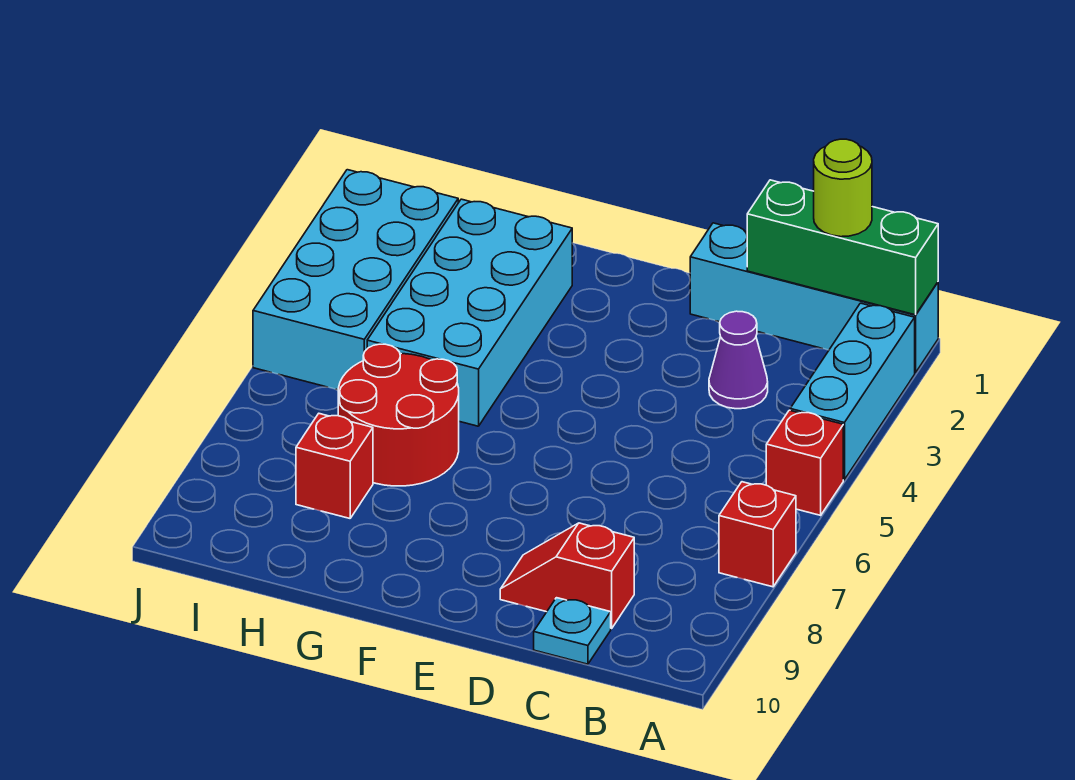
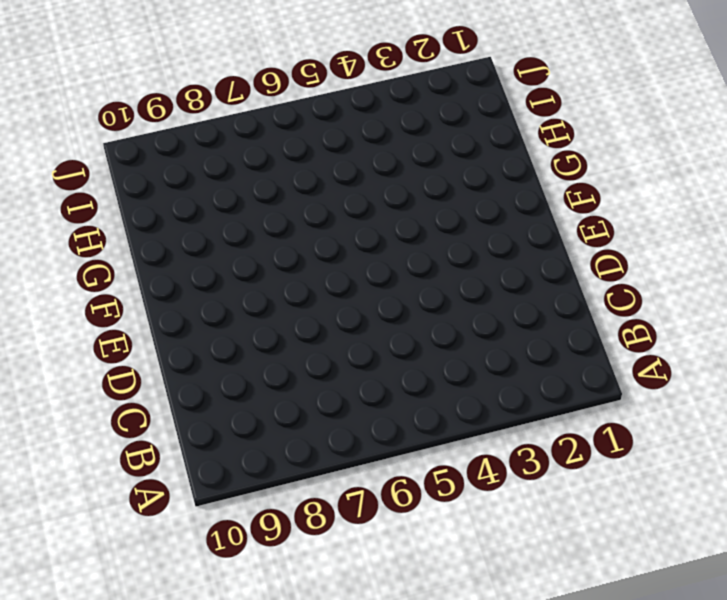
none -> cyan 1x4 brick [690,223,938,373]
none -> cyan 1x3 brick [790,303,915,480]
none -> red 1x1 brick [766,410,843,515]

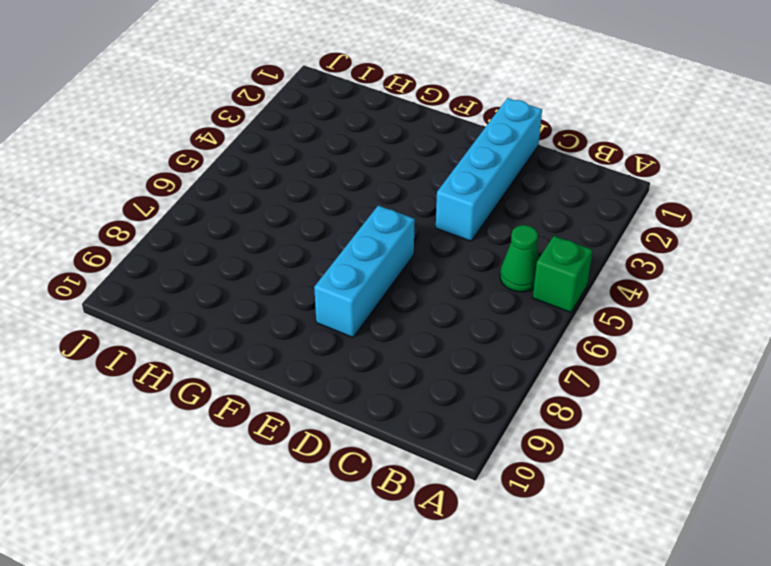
green 1x1 brick [533,236,593,312] -> red 1x1 brick [766,410,843,515]
green 1x1 cone [500,225,539,292] -> none
cyan 1x4 brick [436,98,542,241] -> cyan 1x4 brick turned to [690,223,938,373]
cyan 1x3 brick [314,205,415,337] -> cyan 1x3 brick moved to [790,303,915,480]
none -> red 1x1 brick [719,482,796,587]
none -> purple 1x1 cone [709,311,768,409]
none -> red 1x2 slope [500,523,634,628]

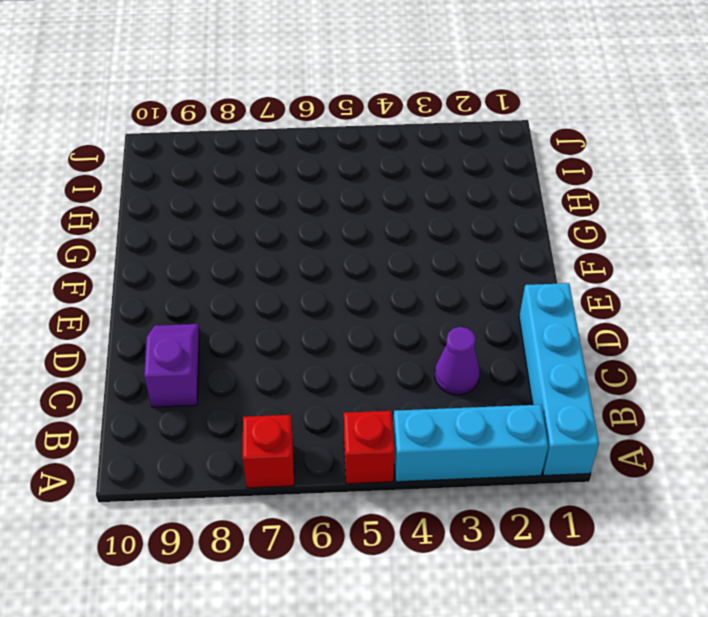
purple 1x2 slope [144,324,200,407] -> red 1x2 slope [500,523,634,628]
none -> cyan 1x1 plate [534,598,611,664]
none -> cyan 2x4 brick [367,199,572,426]
none -> red 2x2 round brick [338,344,459,486]

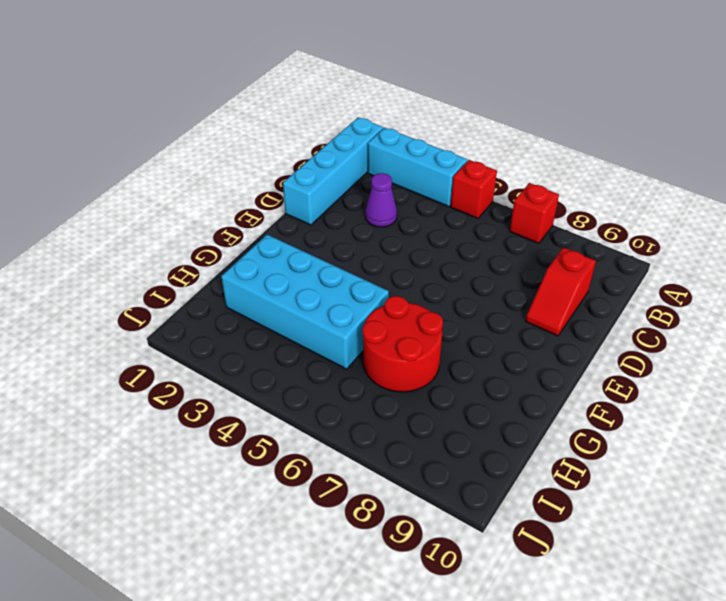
none -> cyan 1x1 plate [534,598,611,664]
none -> red 1x1 brick [296,414,373,518]
none -> cyan 2x4 brick [253,170,458,390]

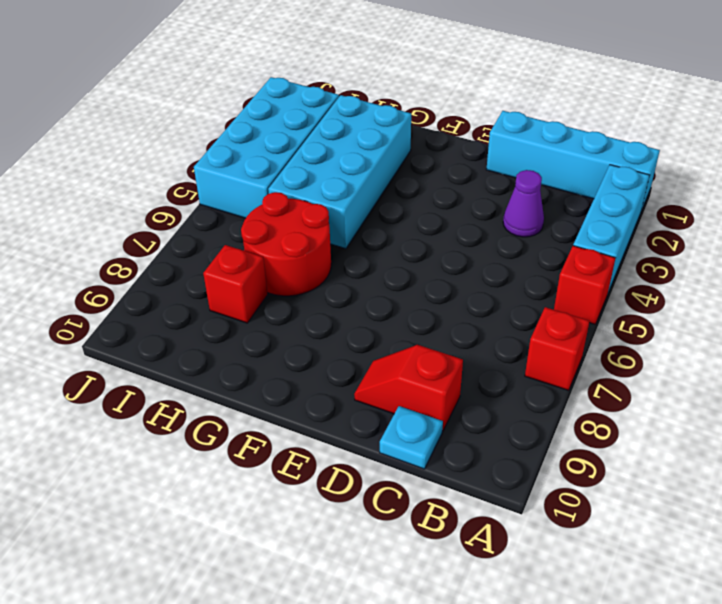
none -> green 1x3 brick [747,180,938,315]
none -> lime 1x1 round brick [814,139,872,237]

